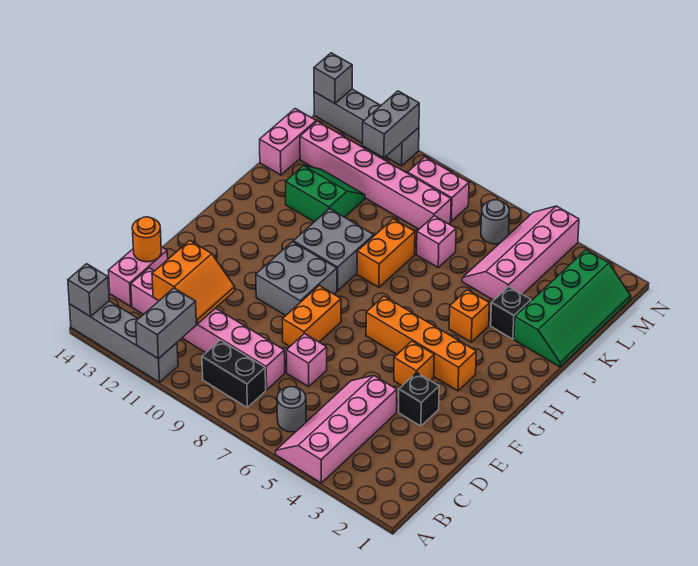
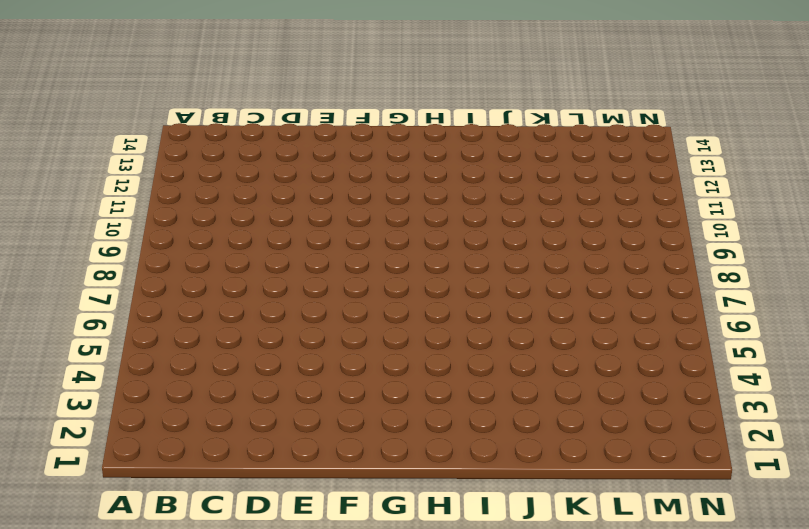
none -> pink 2x4 slope [276,376,397,483]
none -> grey 1x4 brick [69,301,178,382]
none -> grey 1x1 round brick [277,387,306,432]
none -> black 1x2 brick [202,340,266,407]

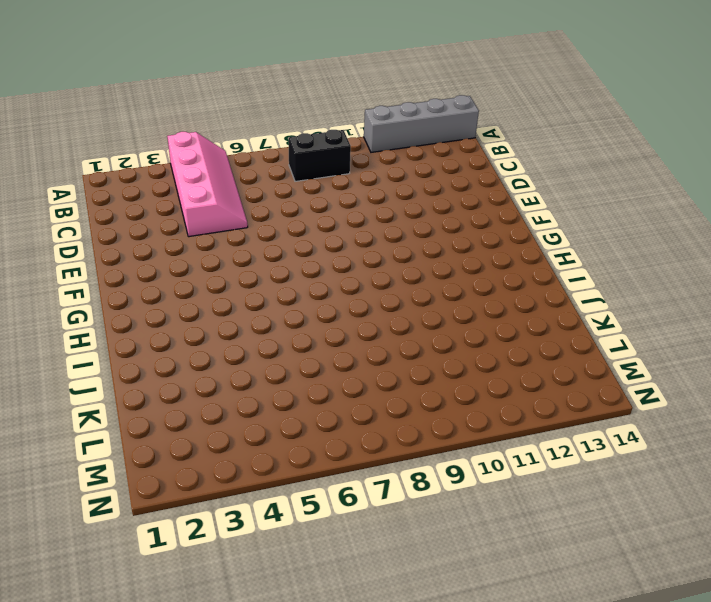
none -> grey 1x1 round brick [277,387,306,432]
none -> pink 1x6 brick [131,268,285,390]
none -> pink 1x2 brick [108,247,168,307]
none -> pink 1x1 brick [286,333,327,387]

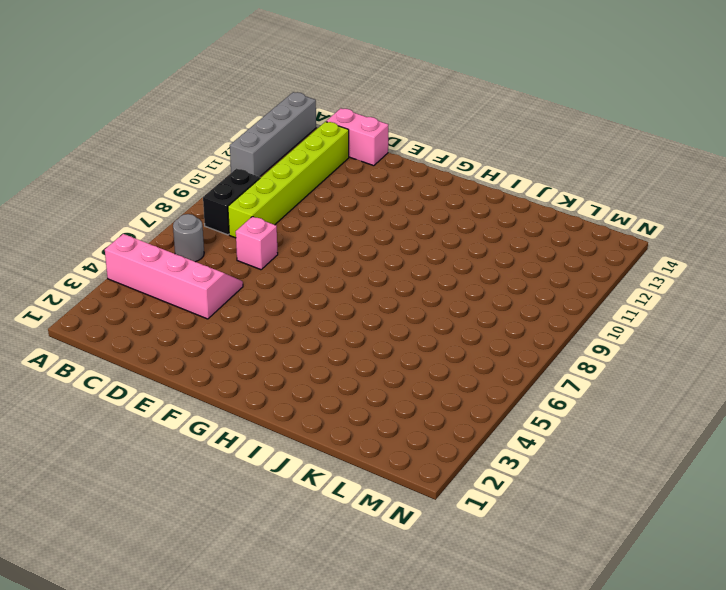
lime 1x6 brick [228,122,349,238] -> pink 1x6 brick [131,268,285,390]
none -> black 1x1 brick [399,373,439,426]
none -> orange 1x2 brick [282,286,341,346]
none -> orange 1x1 brick [394,341,434,386]
none -> grey 2x2 brick [256,242,337,316]

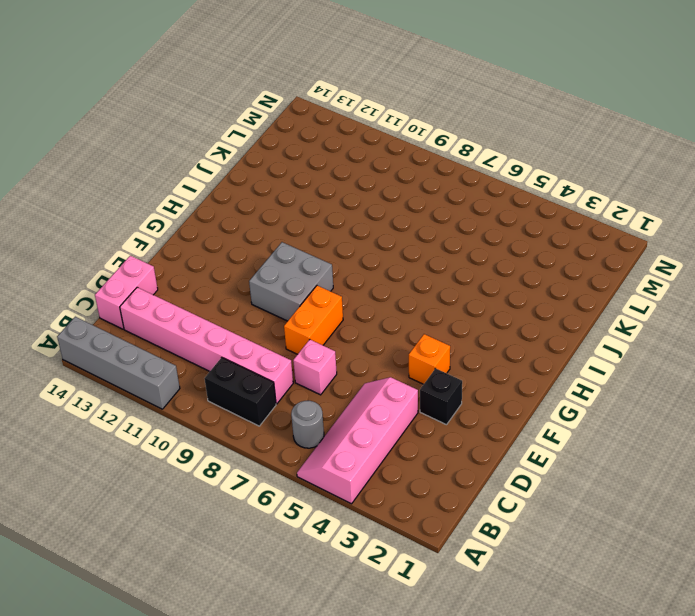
none -> orange 1x4 brick [366,296,476,391]
none -> grey 2x2 brick [293,209,374,291]
none -> orange 1x1 brick [449,290,489,342]
none -> orange 1x2 brick [357,219,415,287]

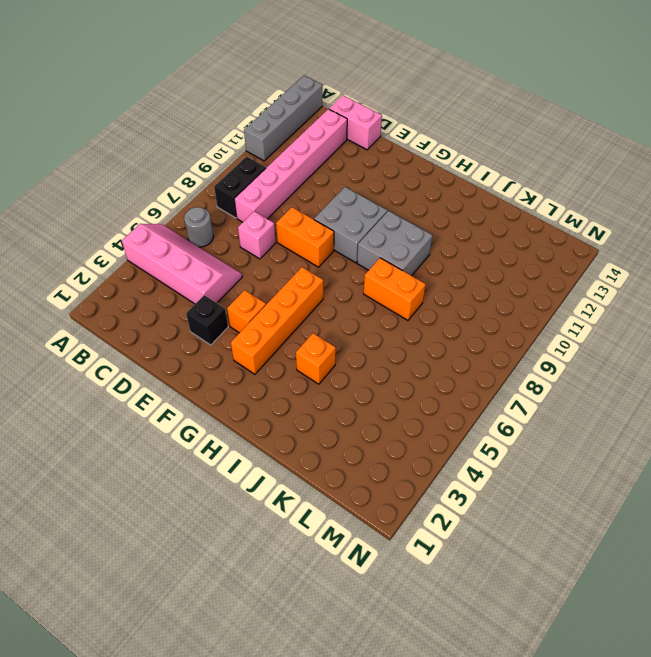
none -> green 2x4 slope [514,250,631,367]
none -> black 1x1 brick [491,287,531,339]
none -> green 2x2 slope [286,166,365,222]
none -> pink 2x4 slope [462,206,579,300]

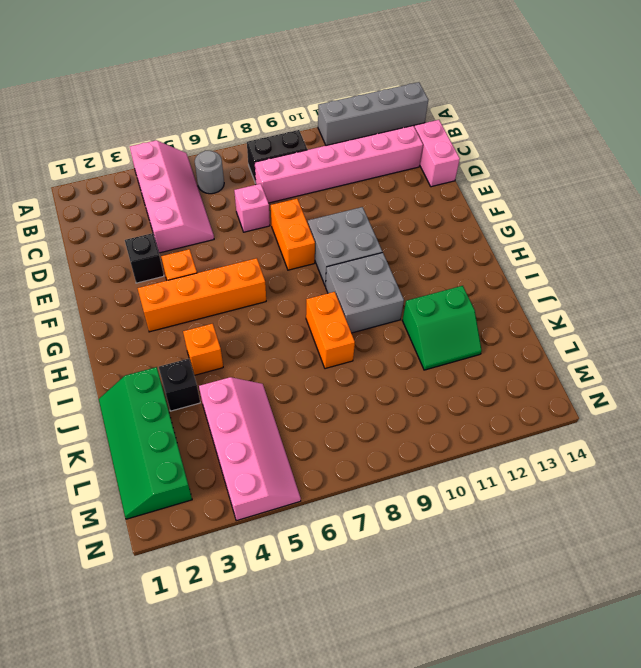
none -> pink 1x1 brick [417,216,456,267]
none -> pink 1x2 brick [260,109,316,175]
none -> pink 1x6 brick [300,121,451,229]
none -> grey 1x1 round brick [481,200,509,244]

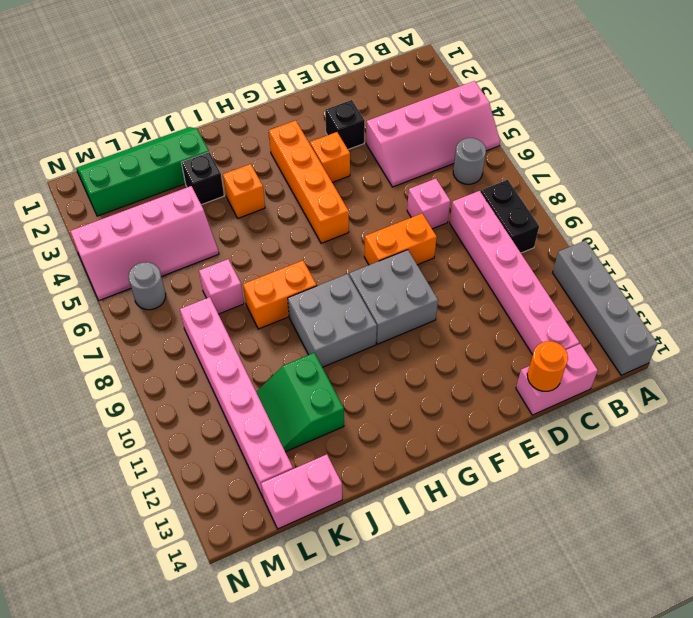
none -> pink 1x2 brick [408,157,469,221]
none -> grey 1x4 brick [314,89,419,166]
none -> grey 1x2 brick [136,288,196,359]
none -> grey 1x1 brick [68,264,109,317]

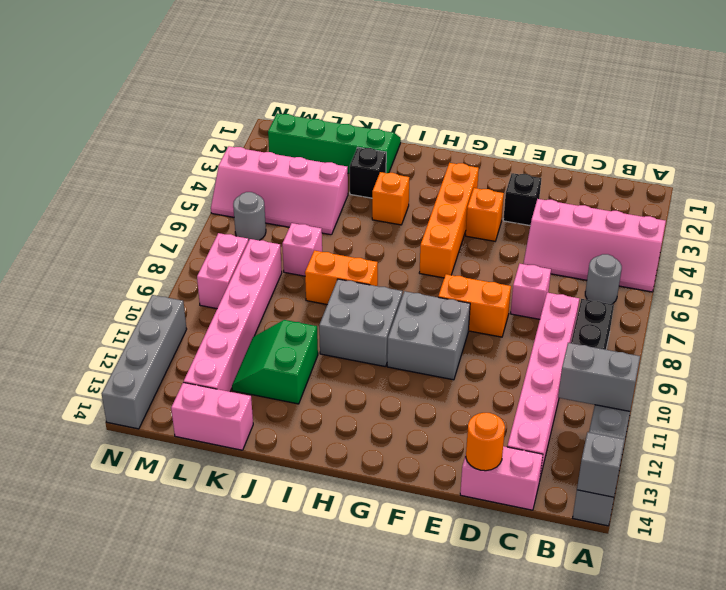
none -> orange 2x2 slope [152,241,235,324]
none -> grey 1x2 brick [363,91,419,158]
none -> grey 1x1 brick [314,53,352,104]

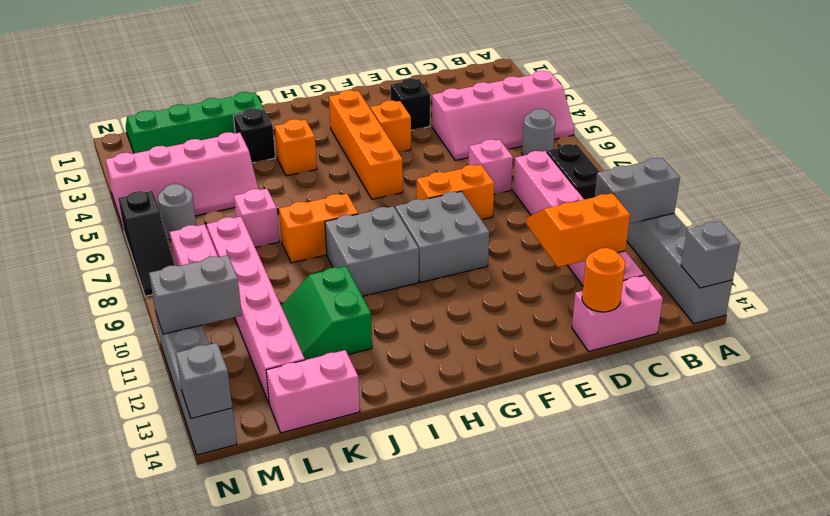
black 1x3 slope [118,191,175,296] -> none

